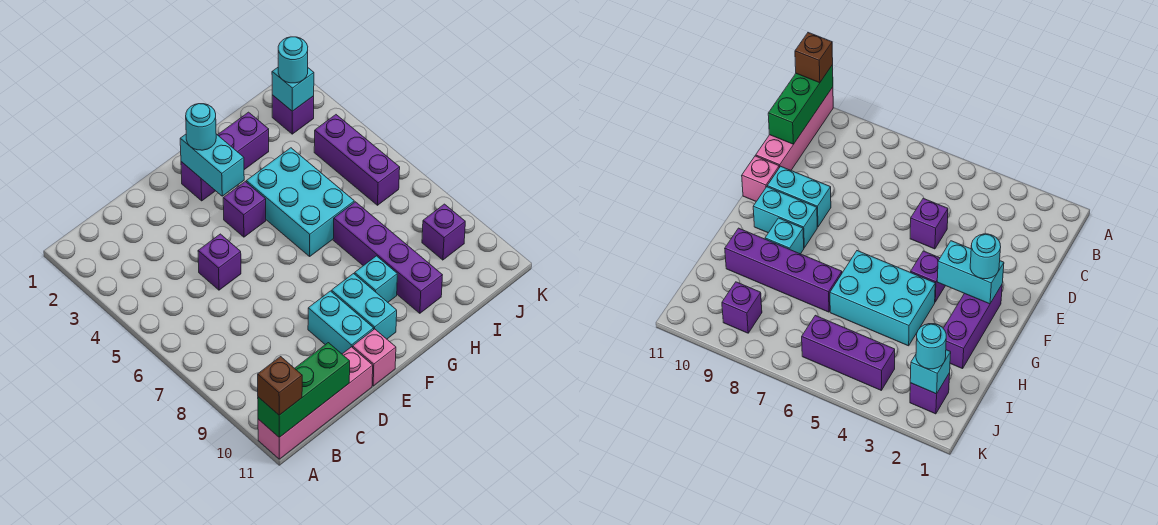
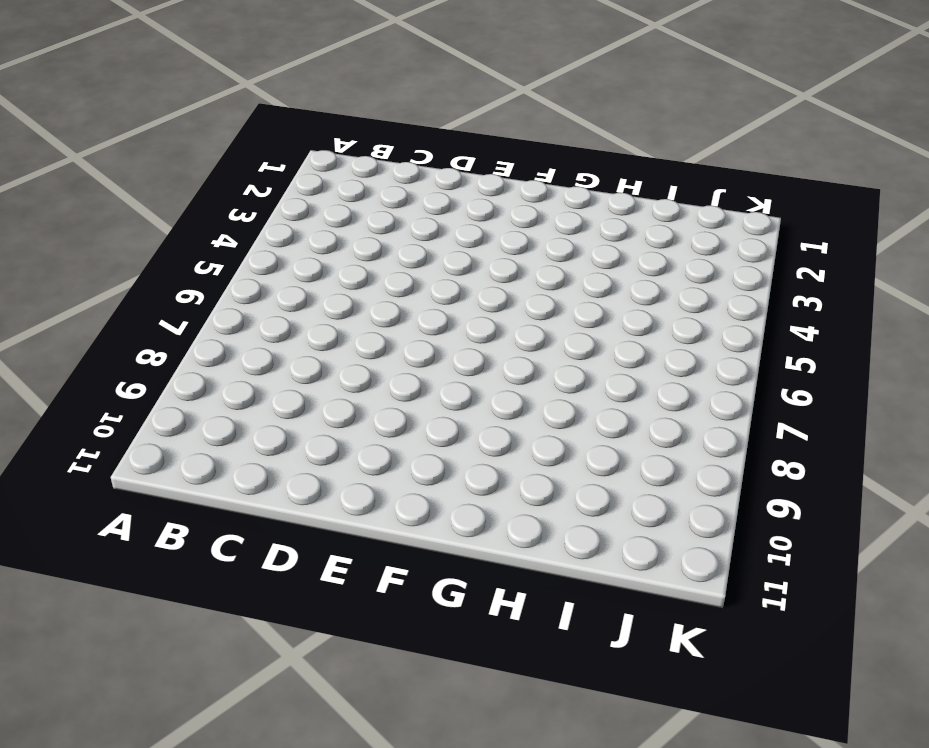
none -> pink 1x4 brick [258,347,373,459]
none -> purple 1x1 brick [198,234,241,290]
none -> cyan 1x2 brick [308,291,374,354]

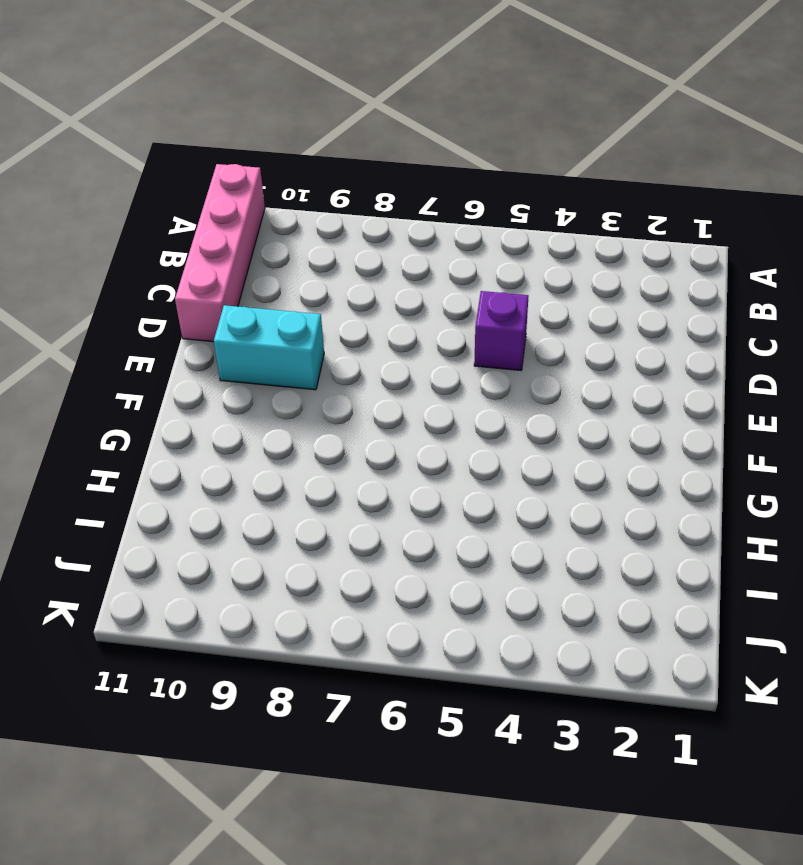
none -> pink 1x1 brick [353,329,396,386]
none -> purple 1x3 brick [181,112,269,201]
none -> purple 1x1 brick [223,182,266,237]

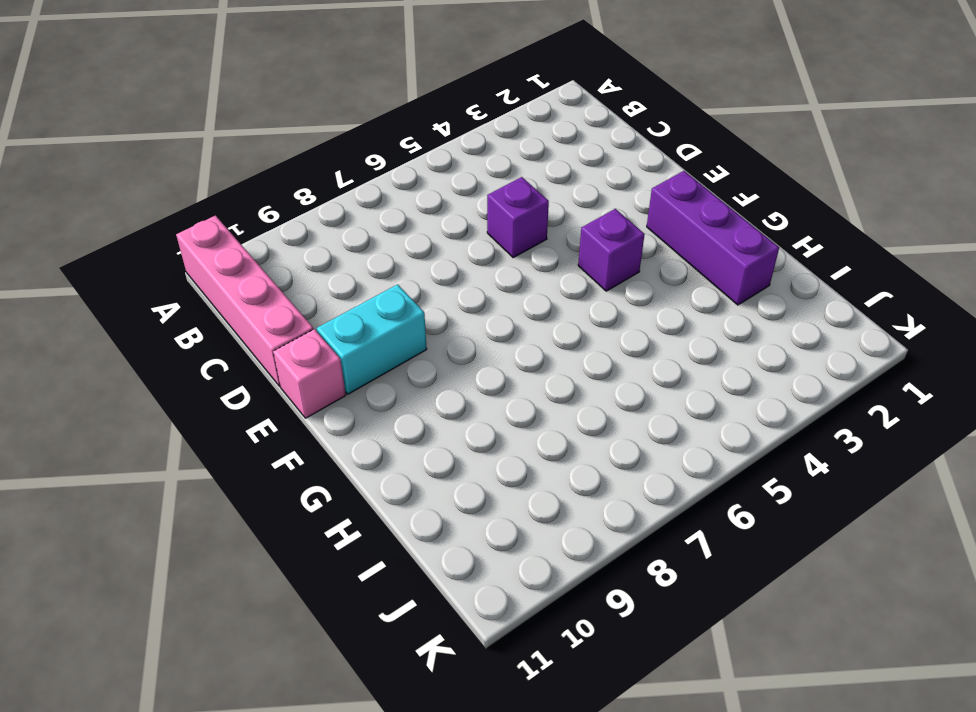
none -> cyan 1x2 brick [331,274,397,339]
none -> cyan 2x3 brick [246,148,354,256]
none -> cyan 1x1 brick [355,256,397,302]

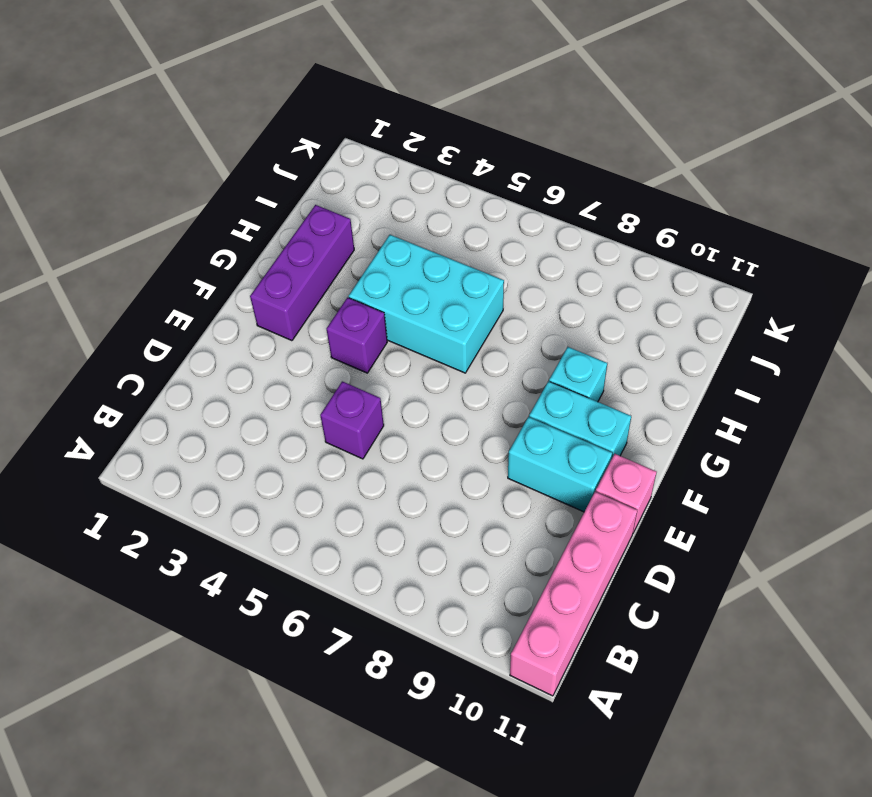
none -> purple 1x4 brick [333,202,442,313]
none -> purple 1x1 brick [272,95,314,134]
none -> purple 1x3 brick [314,115,400,205]

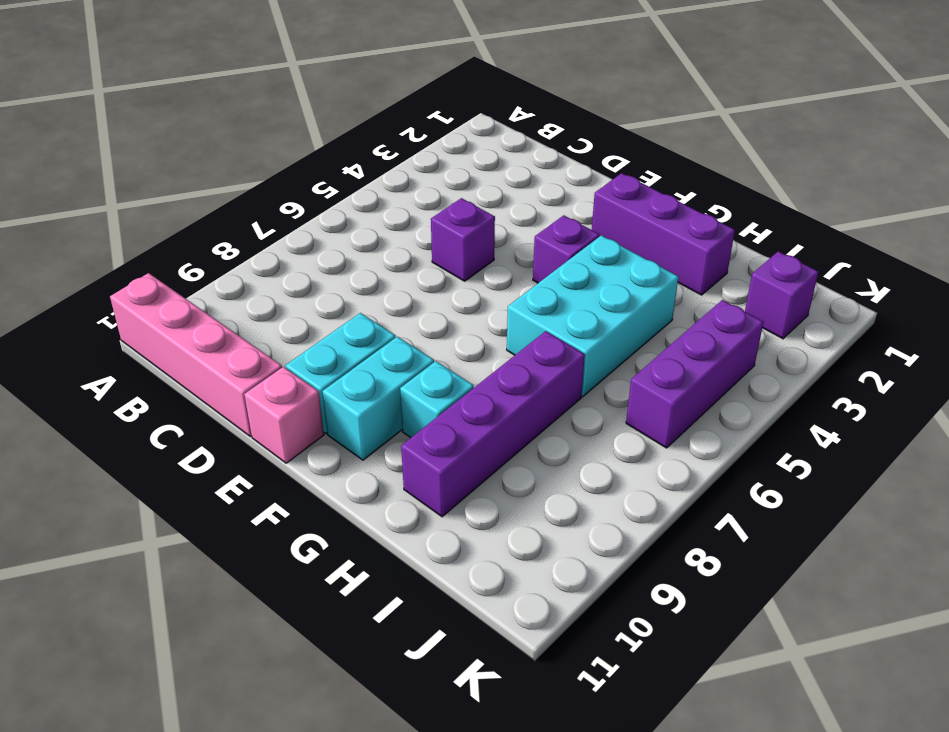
none -> purple 1x1 brick [422,204,465,260]
none -> green 1x3 brick [258,343,350,437]
none -> cyan 1x2 brick [180,134,244,196]

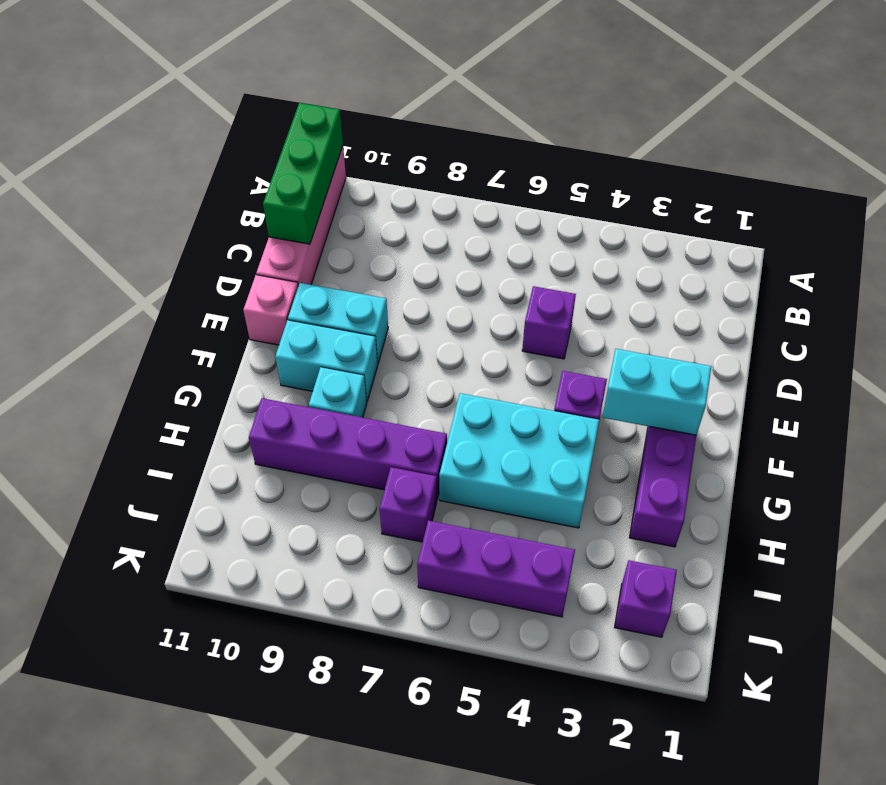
purple 1x1 brick [380,467,437,542] -> purple 1x1 brick moved to [422,204,465,260]
none -> cyan 1x1 brick [272,68,314,111]
none -> brown 1x1 brick [258,357,302,415]
none -> cyan 1x1 round brick [186,104,216,150]

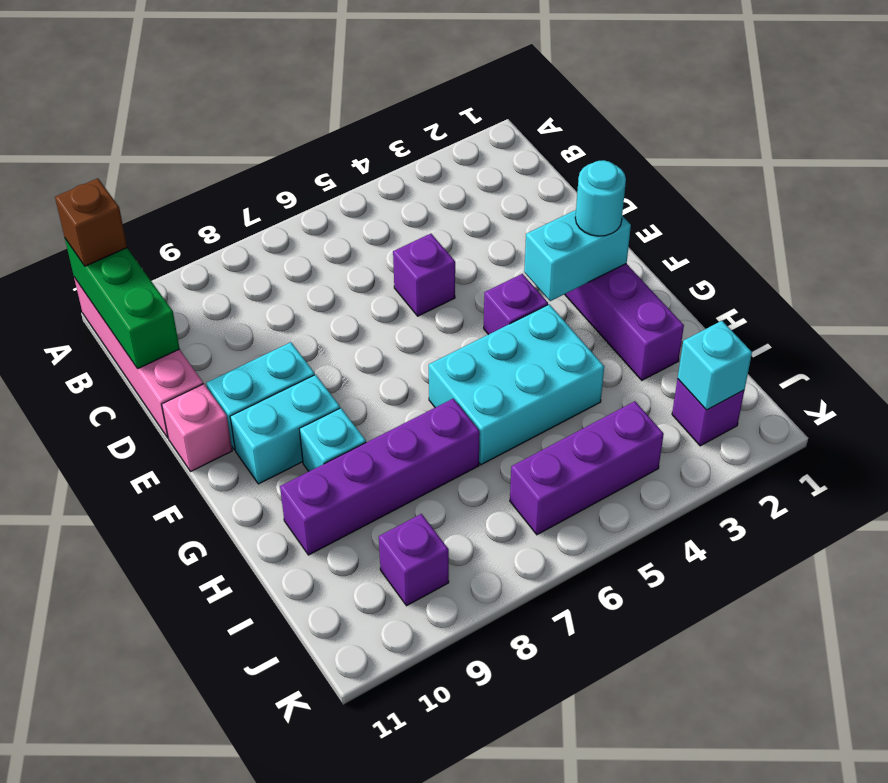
none -> cyan 1x1 round brick [278,37,308,83]

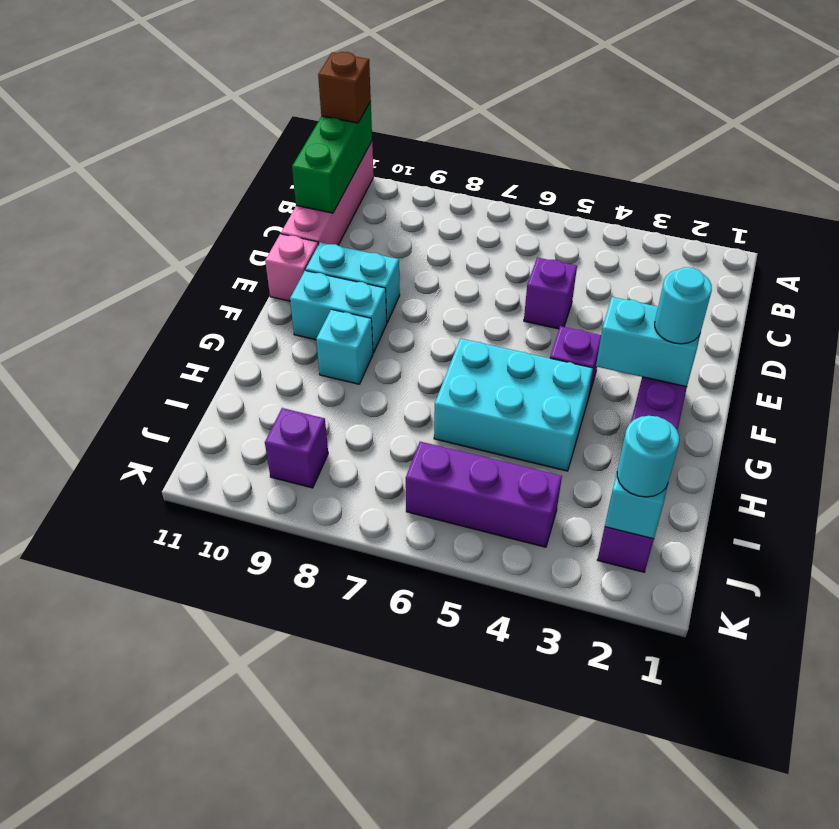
none -> purple 1x4 brick [333,202,442,313]

